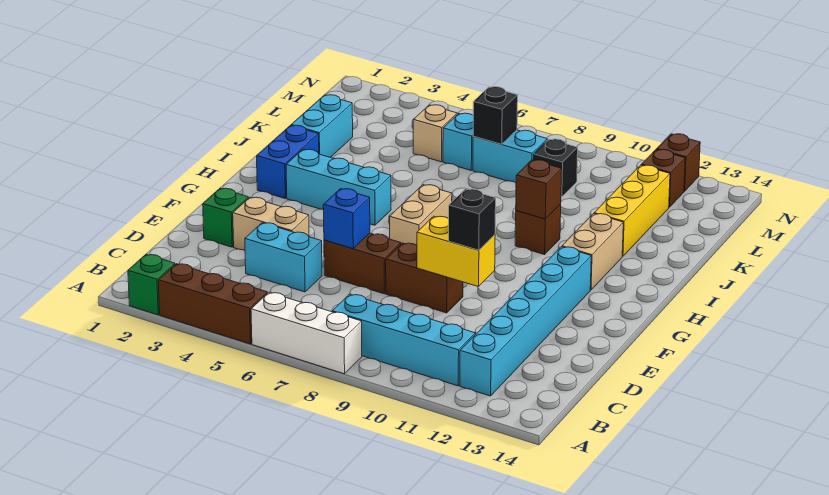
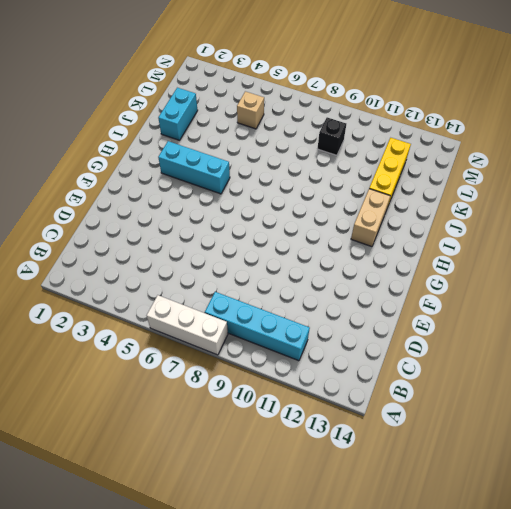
none -> green 1x1 brick [128,254,175,315]
none -> brown 1x3 brick [158,264,267,344]
none -> cyan 1x6 brick [460,247,591,396]

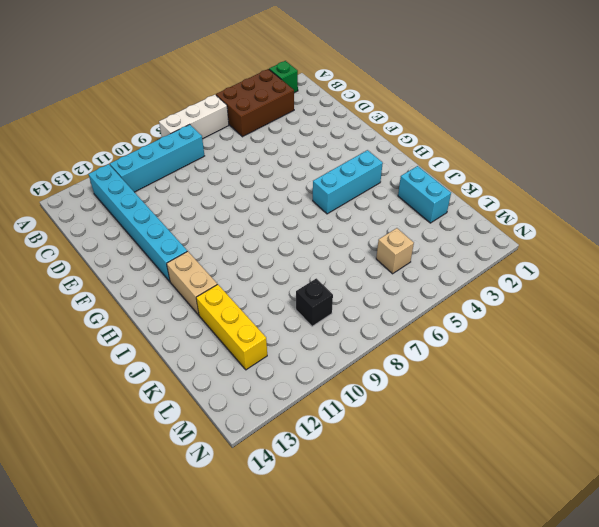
brown 2x3 brick [216,69,294,137] -> brown 1x3 brick [158,264,267,344]
none -> cyan 1x2 brick [245,223,322,292]
none -> green 1x1 brick [203,188,248,247]
none -> tan 1x2 brick [233,197,309,250]

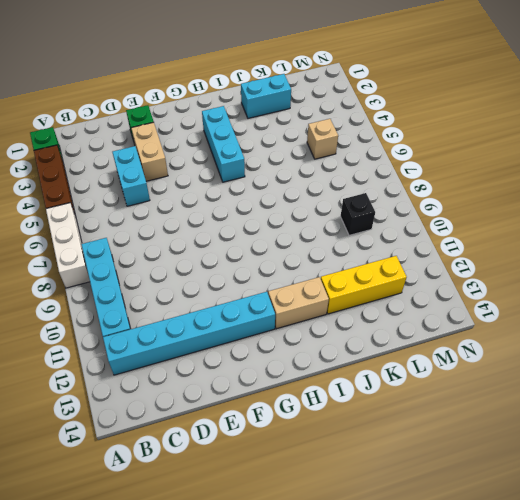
none -> brown 1x2 brick [324,233,401,294]
none -> brown 1x2 brick [386,243,463,313]
none -> tan 1x2 brick [390,185,452,245]

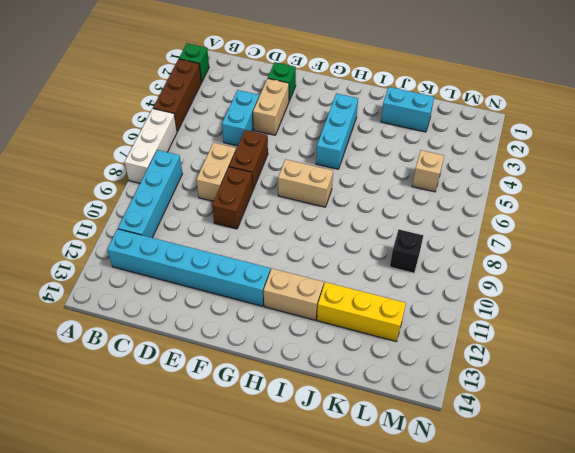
tan 1x2 brick [196,143,236,201] -> none
none -> blue 1x2 brick [257,125,319,198]
none -> brown 1x1 brick [515,204,561,255]
none -> cyan 1x1 brick [443,113,473,170]

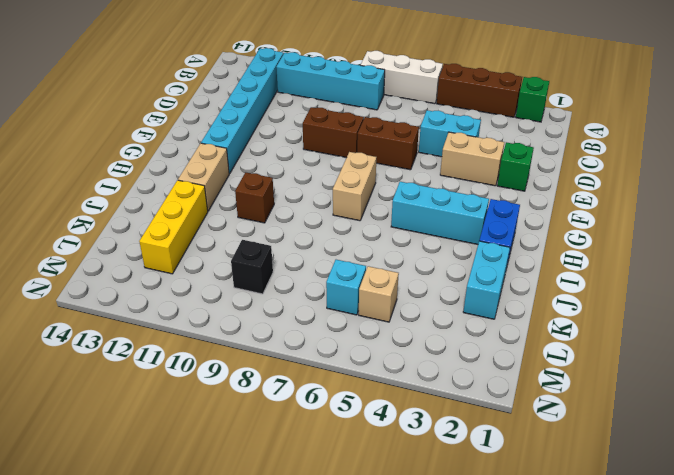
none -> cyan 1x2 brick [473,130,547,183]
none -> brown 1x1 brick [641,149,685,207]
none -> brown 1x1 brick [657,134,700,191]

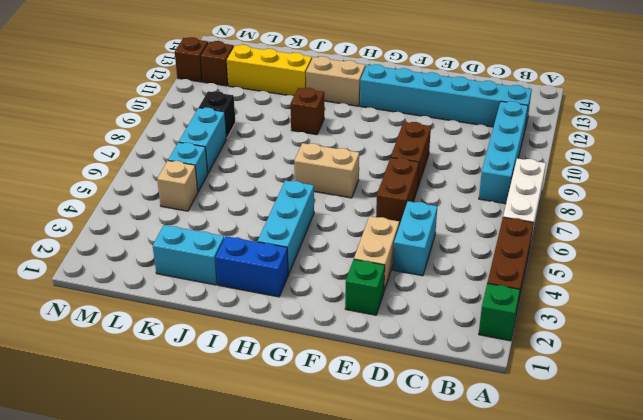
none -> blue 1x1 brick [323,189,370,249]
none -> yellow 1x2 brick [417,216,495,287]
none -> brown 1x1 brick [516,160,562,219]

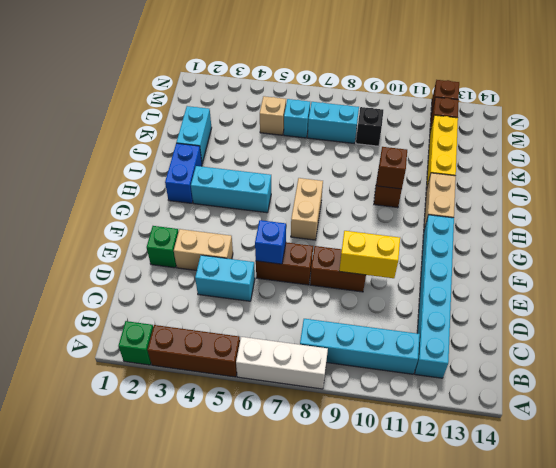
none -> black 1x1 brick [473,87,518,144]
none -> black 1x1 brick [449,189,496,250]

